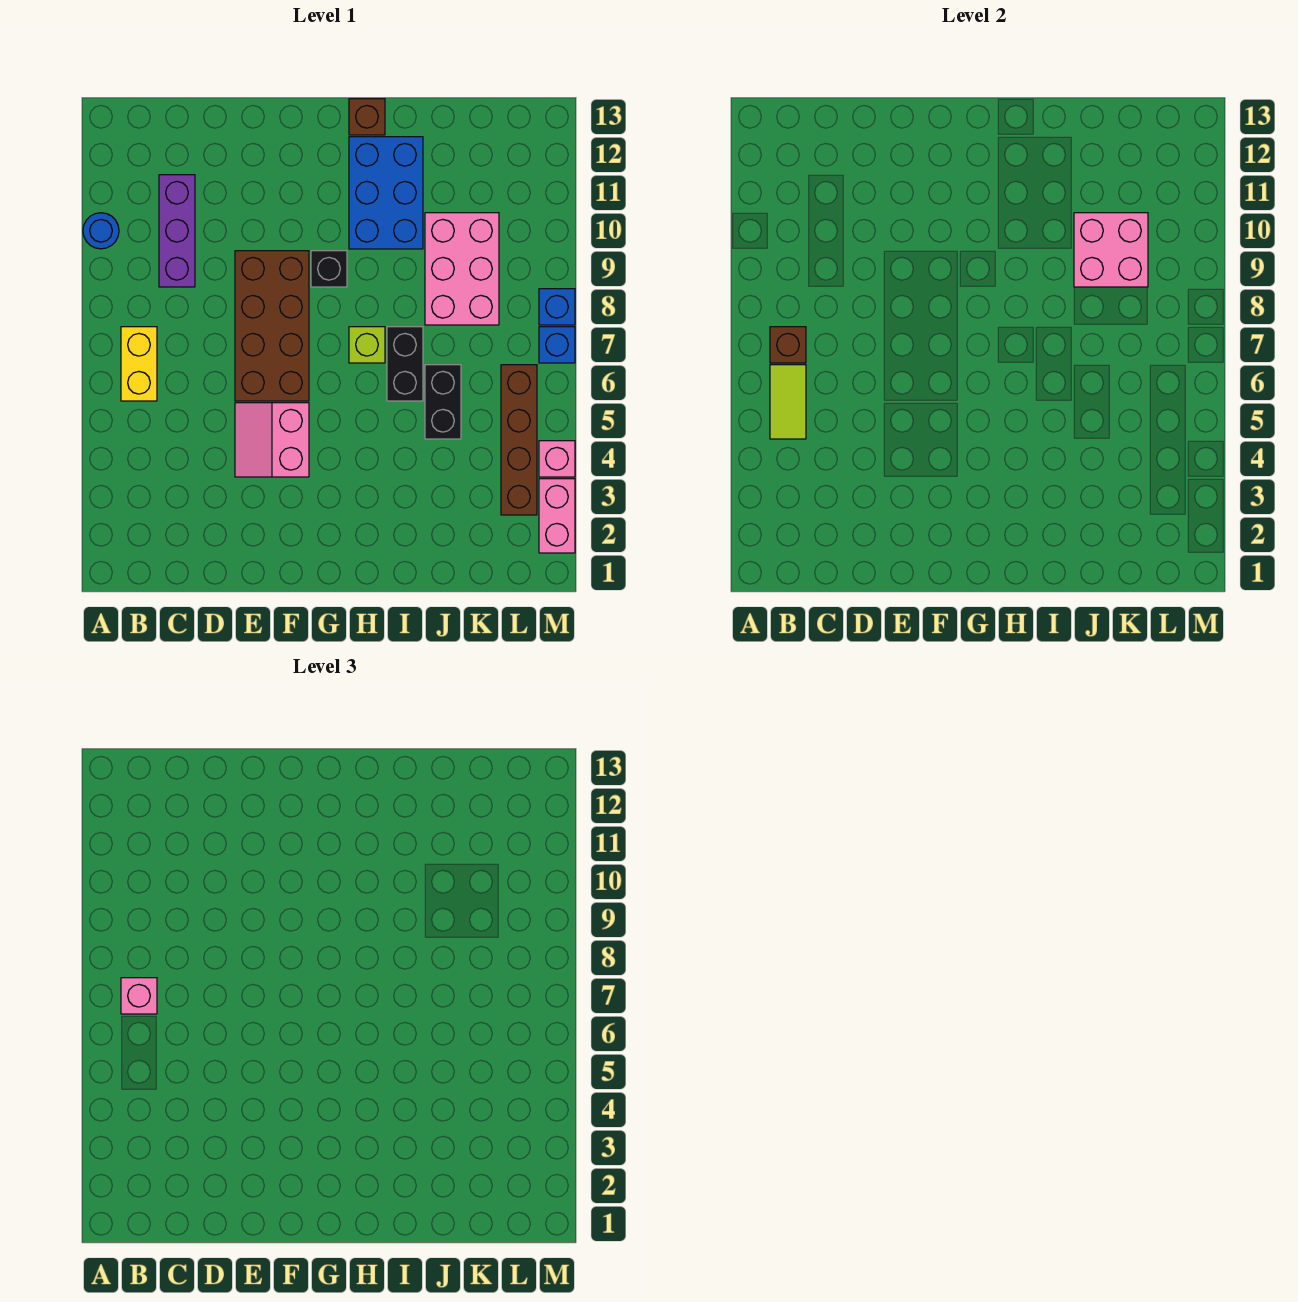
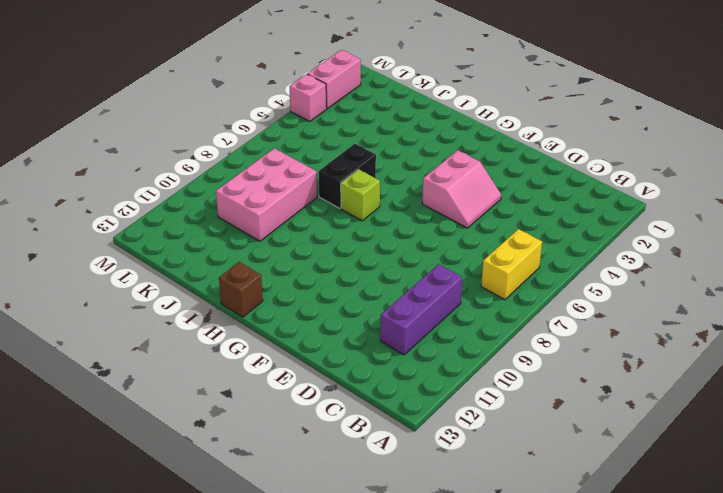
none -> blue 1x1 round brick [83,213,119,249]
none -> brown 2x4 brick [235,251,309,401]
none -> black 1x1 brick [311,251,347,287]

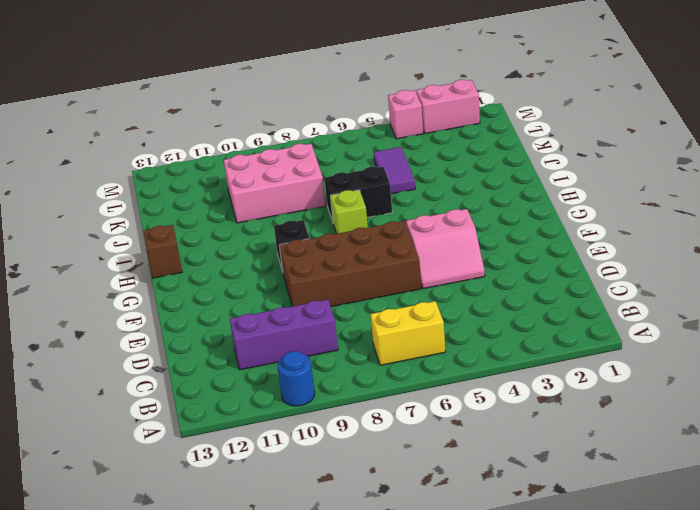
purple 1x2 tile [374,147,415,194] -> black 1x2 brick [425,365,461,439]
none -> blue 2x3 brick [349,137,423,249]
none -> brown 1x4 brick [501,365,537,515]
none -> blue 1x1 brick [539,327,575,363]

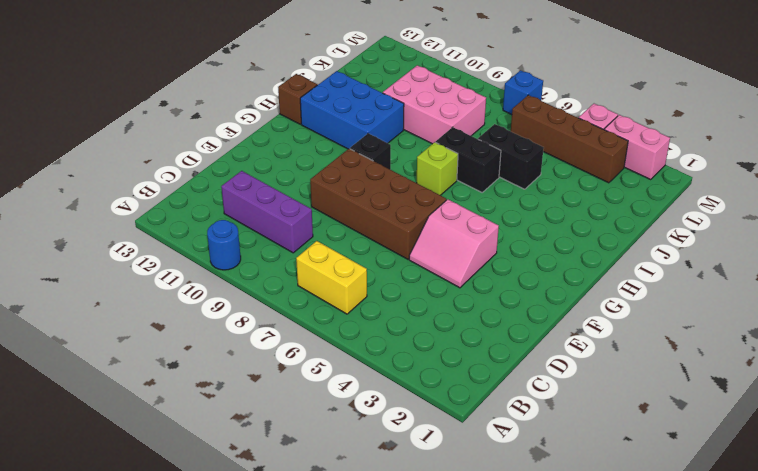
none -> blue 1x1 brick [539,289,575,325]
none -> lime 1x2 tile [770,365,806,439]
none -> brown 1x1 brick [770,327,806,363]

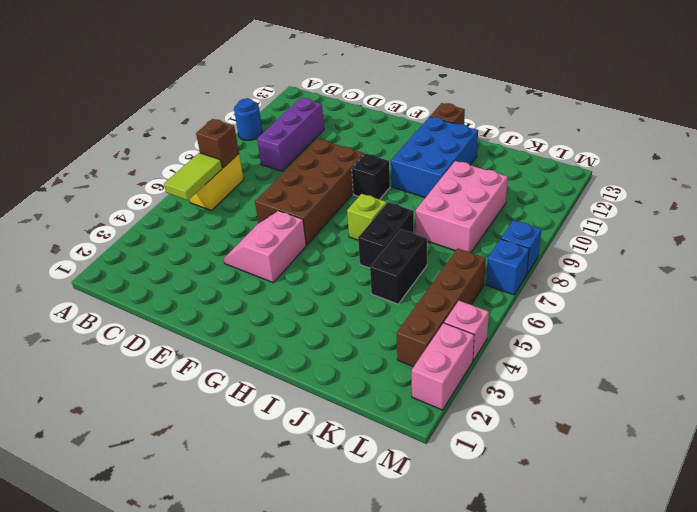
none -> pink 2x2 brick [1074,213,1148,287]
none -> pink 1x1 brick [121,978,157,1014]

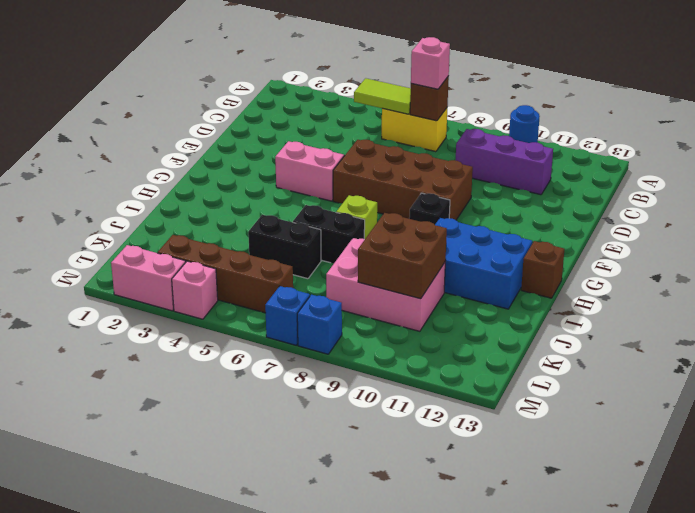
brown 2x2 brick [358,213,447,299] -> pink 2x2 brick [1074,213,1148,287]

